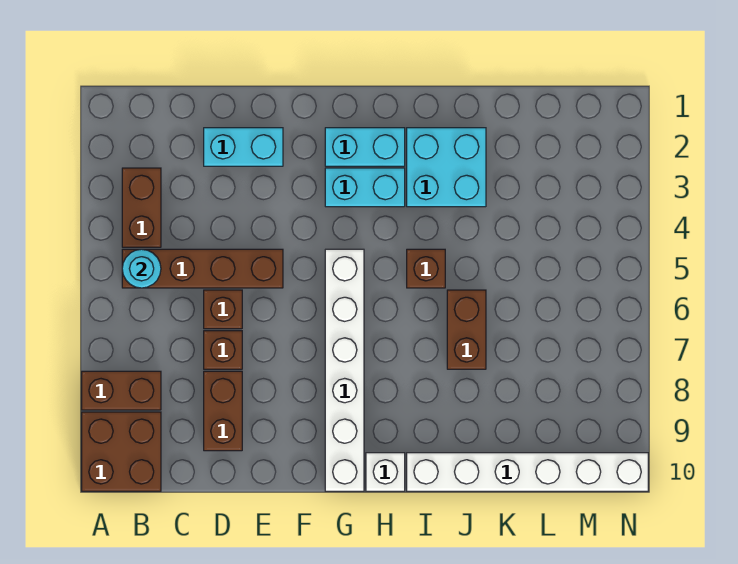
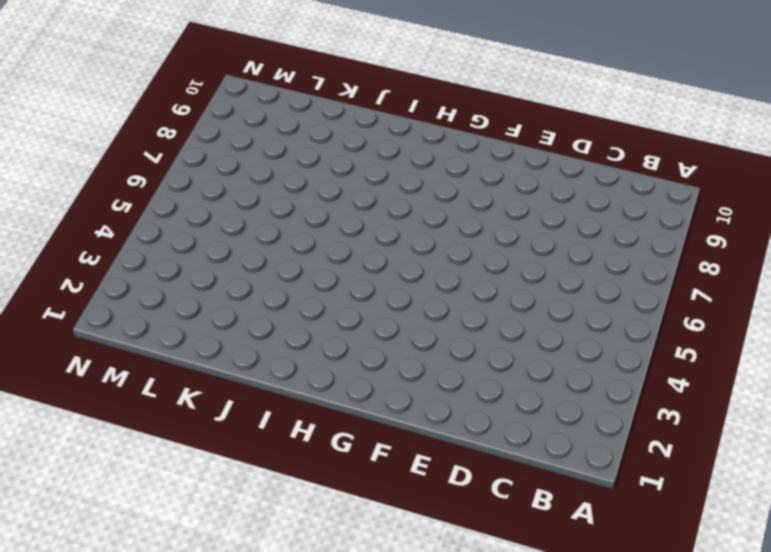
none -> brown 1x2 brick [82,371,161,410]
none -> brown 2x2 brick [82,412,161,491]
none -> brown 1x2 brick [122,168,161,247]

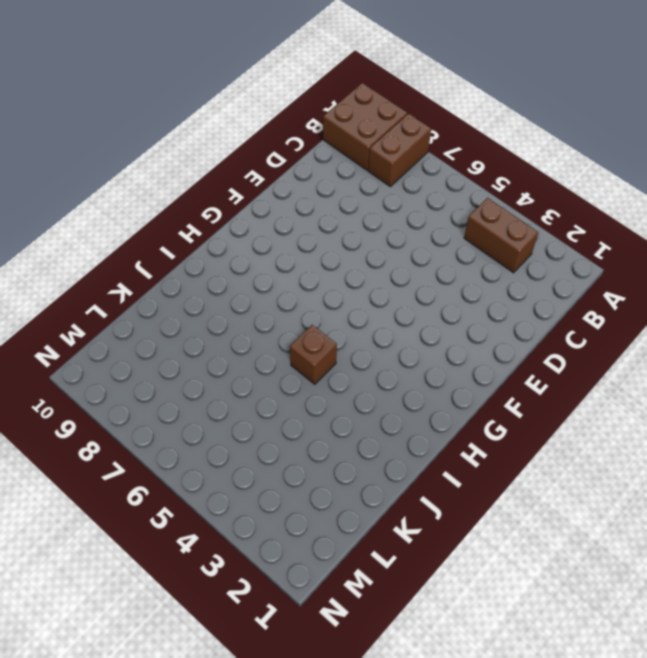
none -> brown 1x4 brick [122,249,283,288]
none -> cyan 1x2 brick [204,128,283,166]
none -> brown 1x1 brick [204,290,242,329]

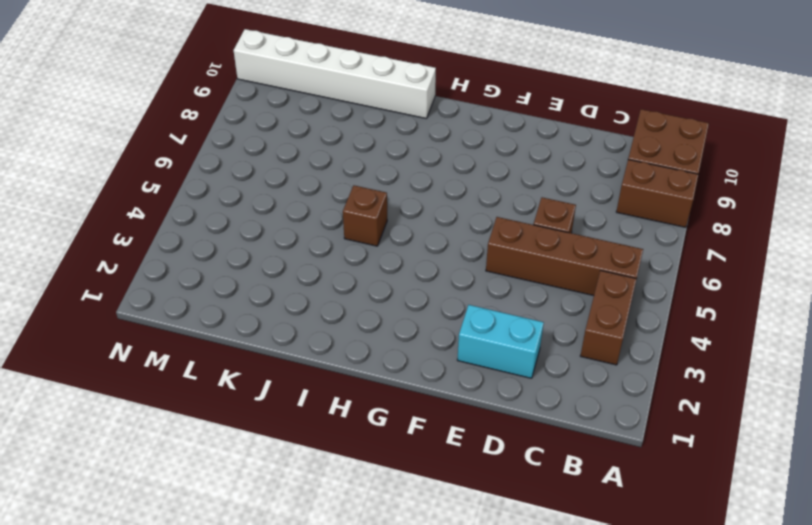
none -> brown 1x1 brick [204,331,242,369]
none -> brown 1x2 brick [204,371,242,451]
none -> cyan 1x2 brick [325,128,405,166]

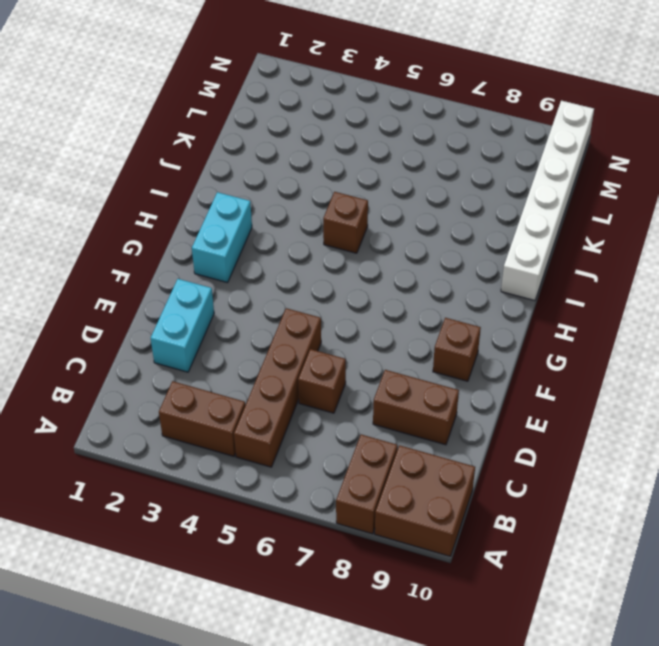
brown 1x1 brick [433,318,481,381] -> brown 1x1 brick moved to [204,331,242,369]
none -> cyan 1x2 brick [325,168,405,207]
none -> white 1x6 brick [325,249,364,491]
none -> white 1x1 brick [366,453,405,491]

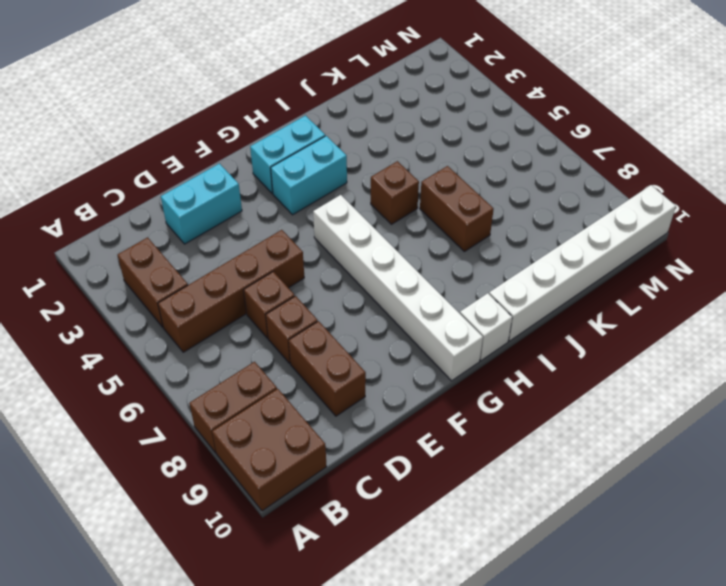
none -> cyan 2x2 brick [407,128,486,207]
none -> cyan 1x1 round brick [122,249,161,288]

